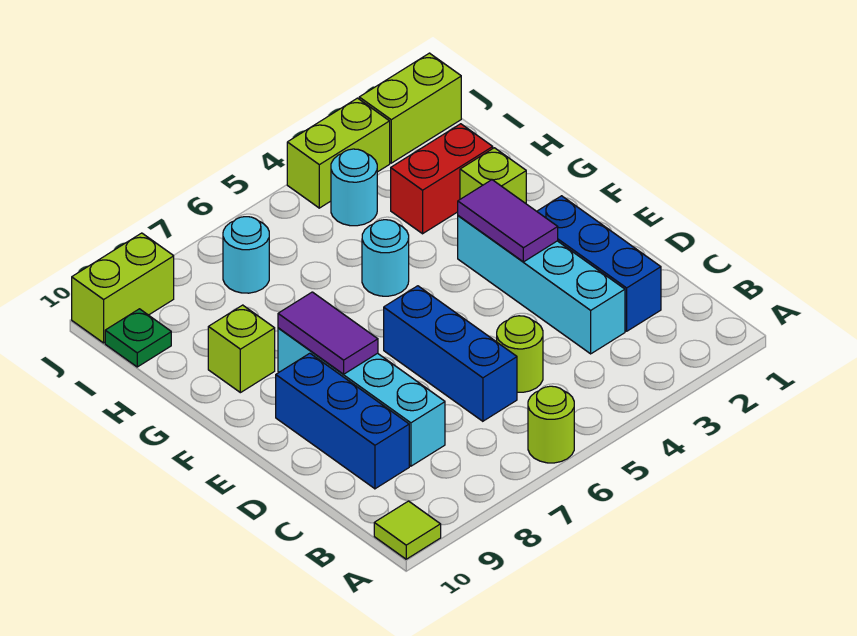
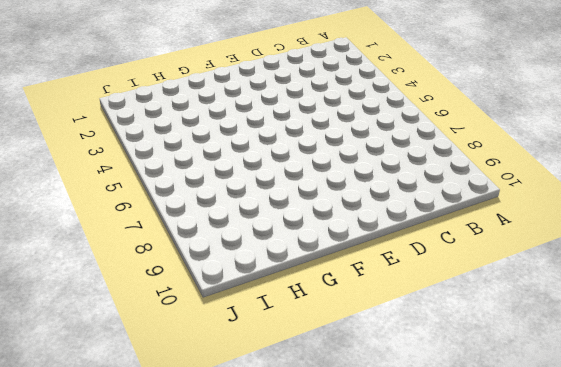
none -> lime 1x1 round brick [528,386,574,463]
none -> lime 1x1 tile [374,501,441,559]
none -> blue 1x3 brick [537,196,661,331]

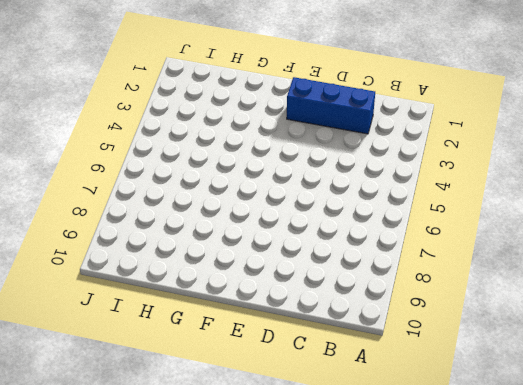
none -> lime 1x1 round brick [528,386,574,463]
none -> lime 1x1 tile [374,501,441,559]
none -> cyan 1x4 brick [458,216,625,354]

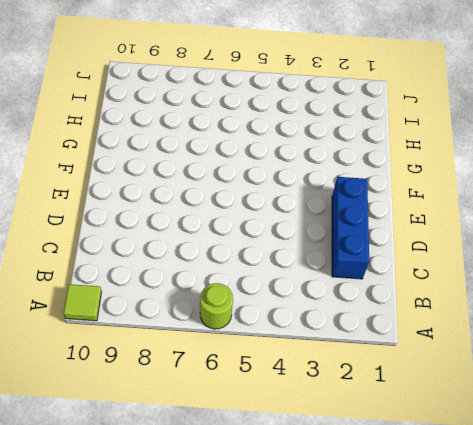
none -> cyan 1x4 brick [458,216,625,354]
none -> lime 1x1 round brick [497,316,543,392]
none -> blue 1x3 brick [384,286,517,421]

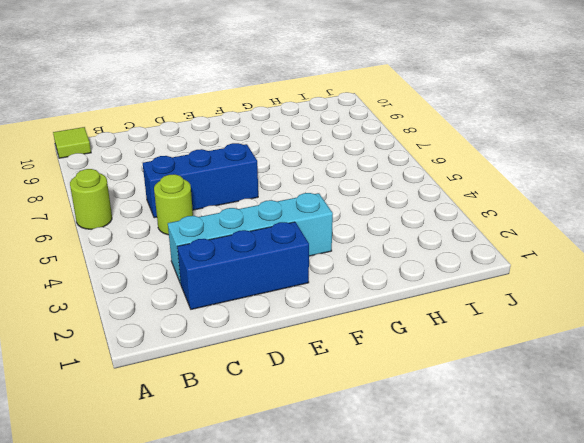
none -> cyan 1x4 brick [278,328,445,466]
none -> blue 1x3 brick [276,353,409,489]
none -> lime 1x1 brick [460,148,526,203]

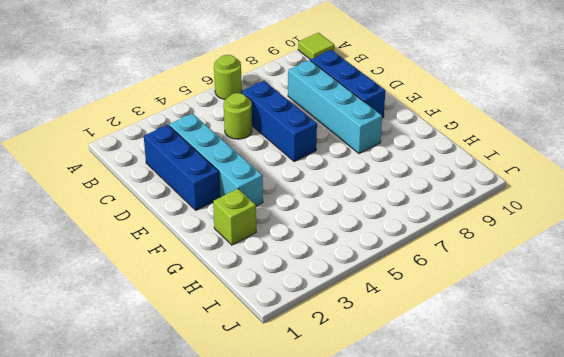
none -> cyan 1x1 round brick [362,220,409,296]
none -> lime 1x1 brick [208,305,275,393]
none -> red 1x2 brick [391,124,493,234]

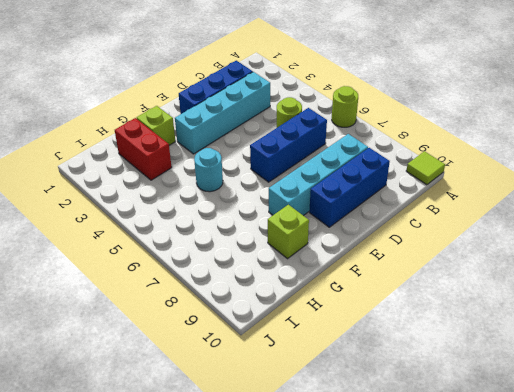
none -> cyan 1x1 round brick [331,149,377,226]
none -> cyan 1x1 round brick [223,217,269,293]
none -> green 1x1 plate [105,309,171,367]

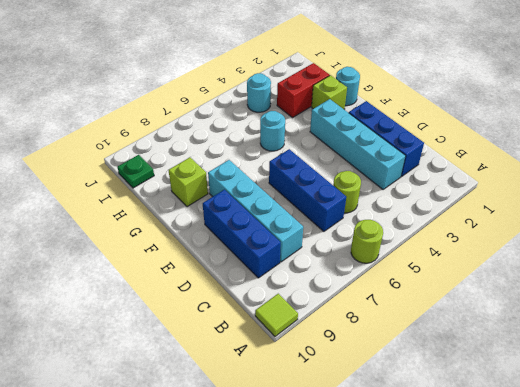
cyan 1x1 round brick [336,67,360,106] -> cyan 1x1 round brick moved to [223,217,269,293]
none -> lime 1x2 brick [359,53,461,163]
none -> lime 1x2 brick [287,98,390,208]
none -> lime 1x2 brick [72,233,174,343]

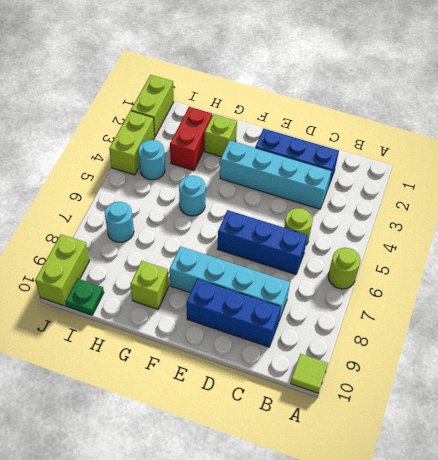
none -> purple 1x2 tile [458,180,558,262]
none -> purple 1x2 tile [278,292,378,374]

